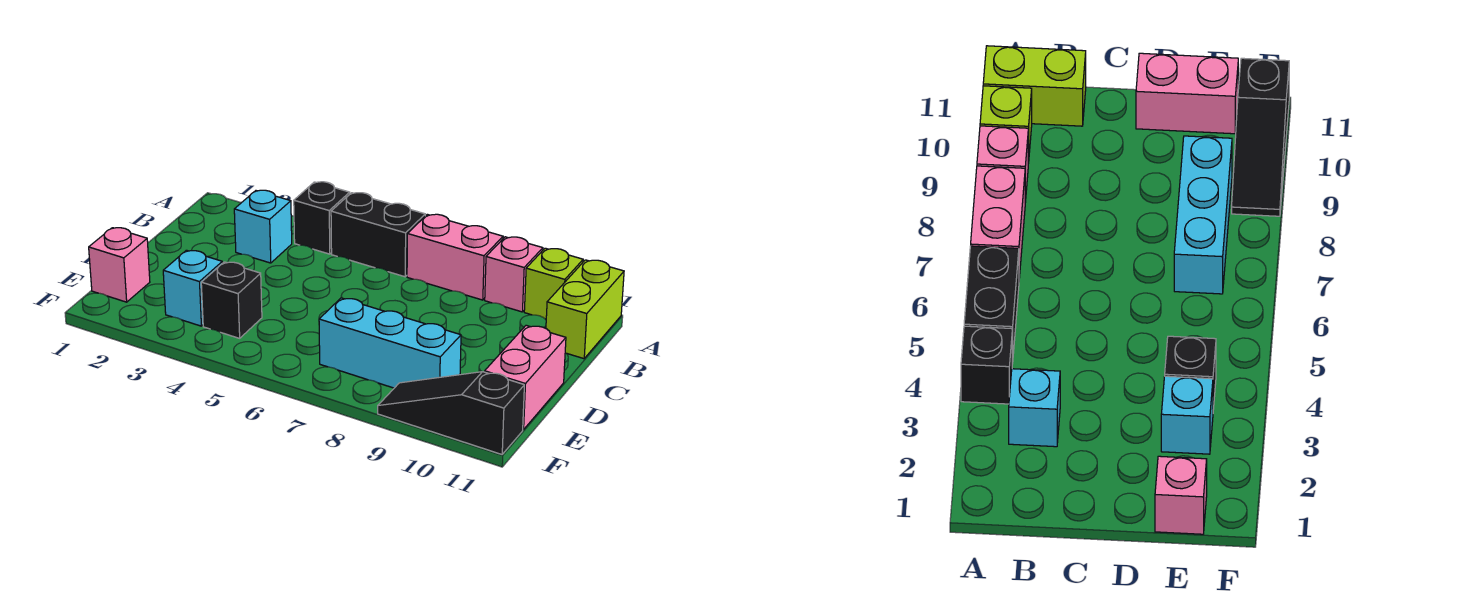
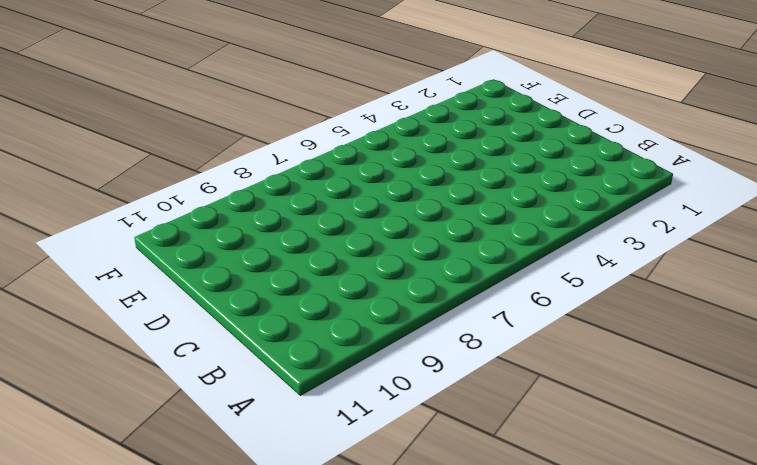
none -> black 1x1 brick [294,182,350,254]
none -> black 1x2 brick [331,193,425,277]
none -> pink 1x2 brick [407,214,503,300]

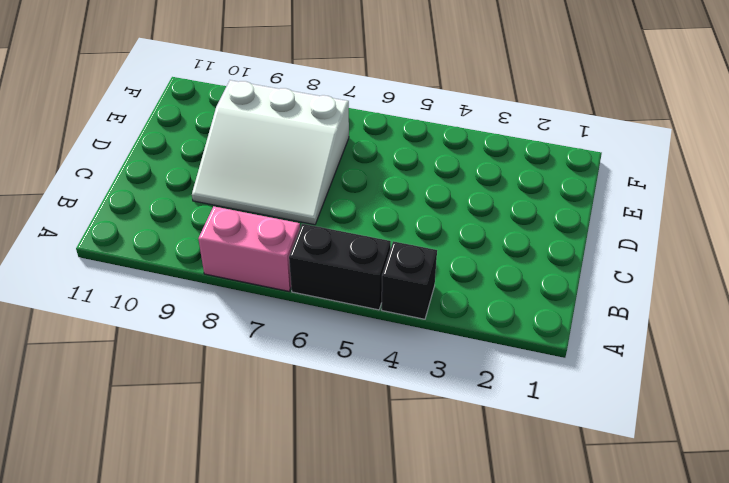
white 3x3 slope [192,80,349,225] -> cyan 1x3 brick [319,298,461,388]
none -> pink 1x1 brick [485,237,543,312]
none -> lime 1x1 brick [524,248,583,319]
none -> lime 1x2 brick [546,260,624,359]

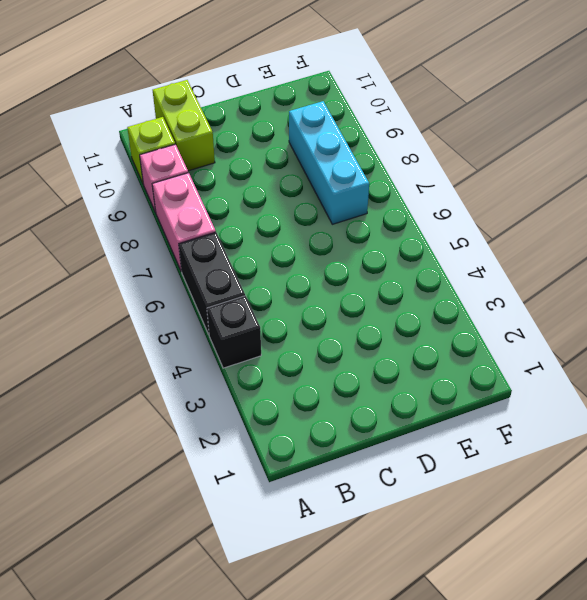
lime 1x2 brick [153,80,215,171] -> lime 1x2 brick turned to [546,260,624,359]
none -> cyan 1x1 brick [234,190,292,263]
none -> pink 1x2 brick [485,325,566,430]
none -> pink 1x1 brick [89,228,150,302]

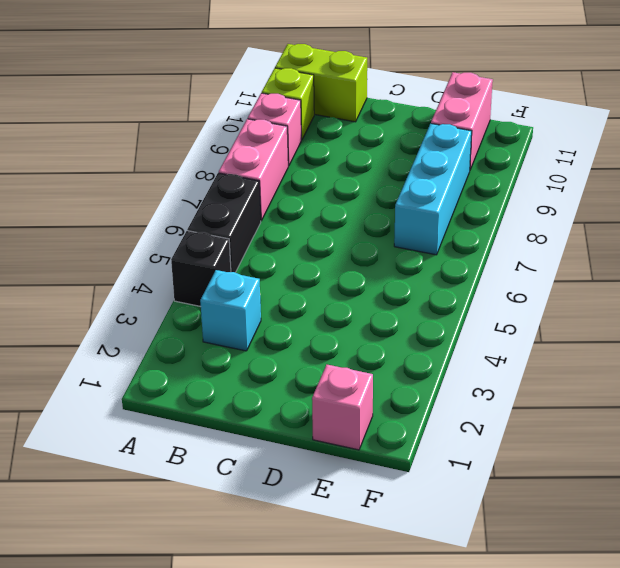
pink 1x2 brick [431,72,493,170] -> pink 1x2 brick turned to [485,325,566,430]
none -> cyan 1x1 brick [163,250,222,326]
none -> black 1x1 brick [201,262,262,338]
none -> black 1x3 slope [378,372,524,454]

